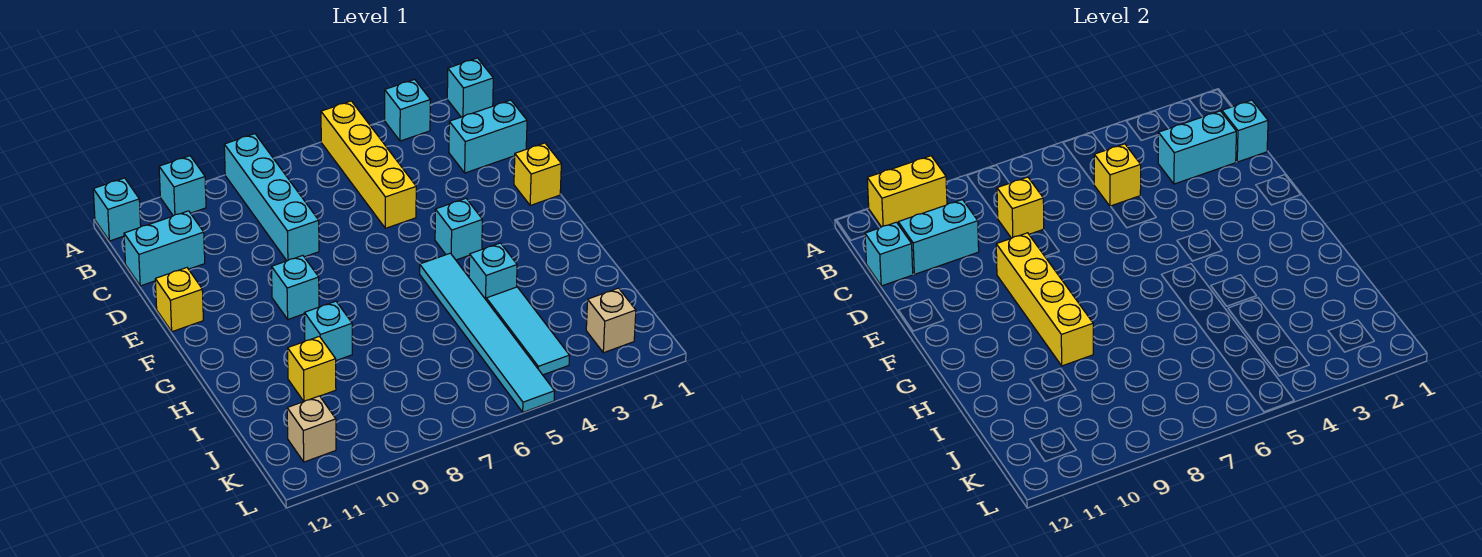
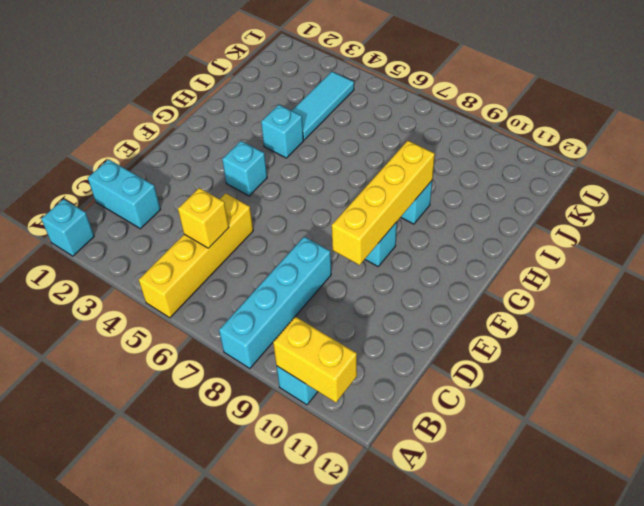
none -> cyan 1x1 brick [385,79,430,141]
none -> cyan 1x1 brick [93,178,141,241]
none -> cyan 1x2 brick [124,211,205,286]

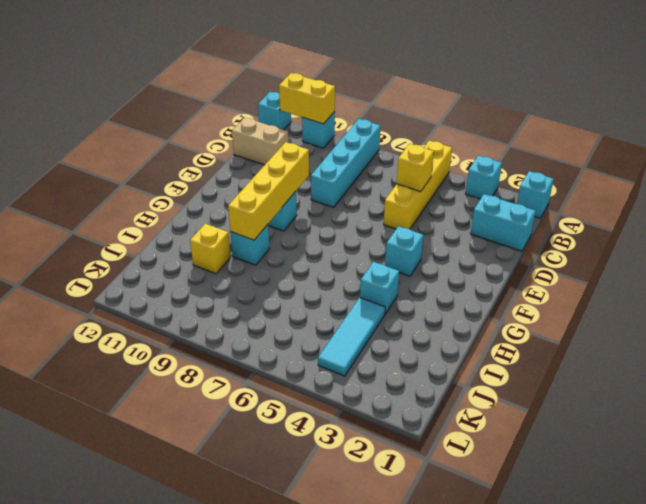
tan 1x2 brick [232,118,288,165] -> cyan 1x2 brick [124,211,205,286]
none -> yellow 1x1 brick [514,143,561,205]
none -> yellow 1x1 brick [155,268,203,332]
none -> cyan 1x6 tile [420,253,555,412]

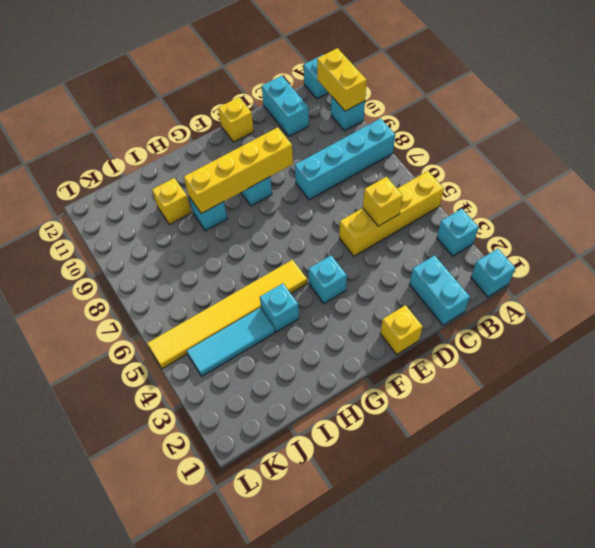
yellow 1x6 tile [147,260,307,369] -> cyan 1x6 tile [420,253,555,412]
none -> tan 1x1 brick [586,288,636,353]
none -> tan 1x1 brick [287,396,336,462]
none -> cyan 1x1 brick [1222,100,1268,162]

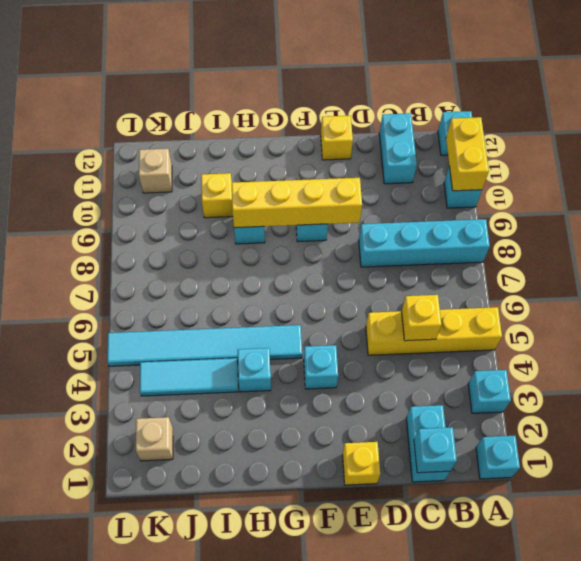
none -> cyan 1x2 brick [1158,111,1236,184]
none -> yellow 1x1 brick [997,177,1044,238]
none -> cyan 1x2 brick [898,200,979,274]

